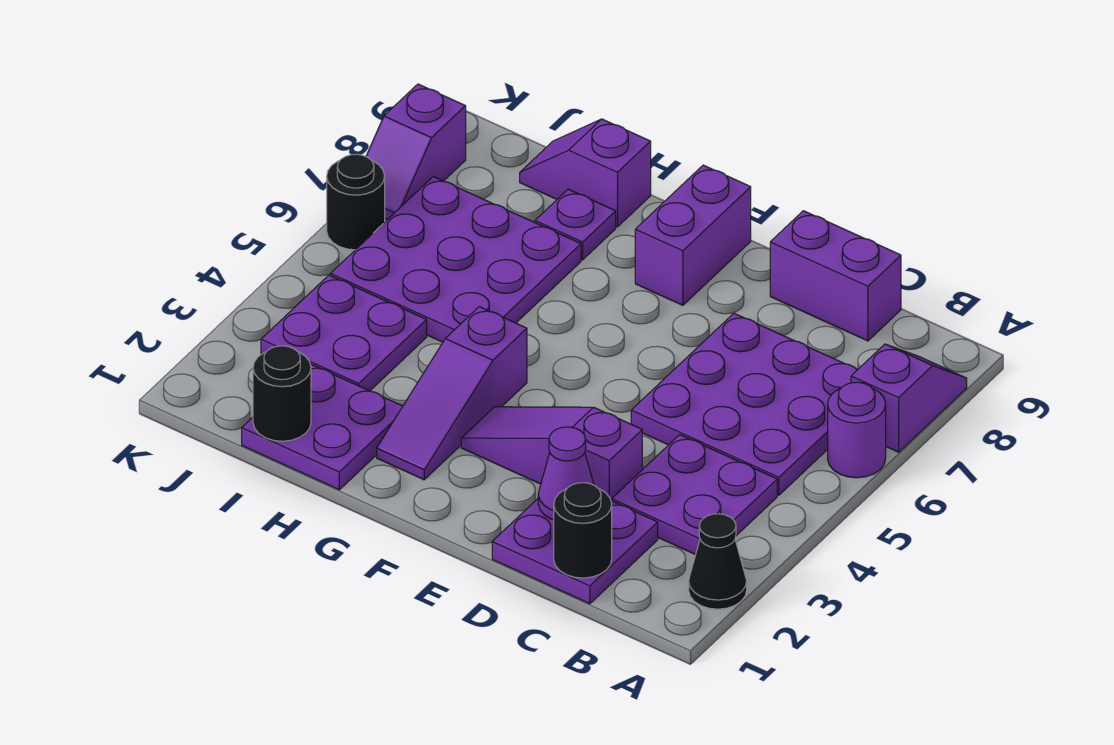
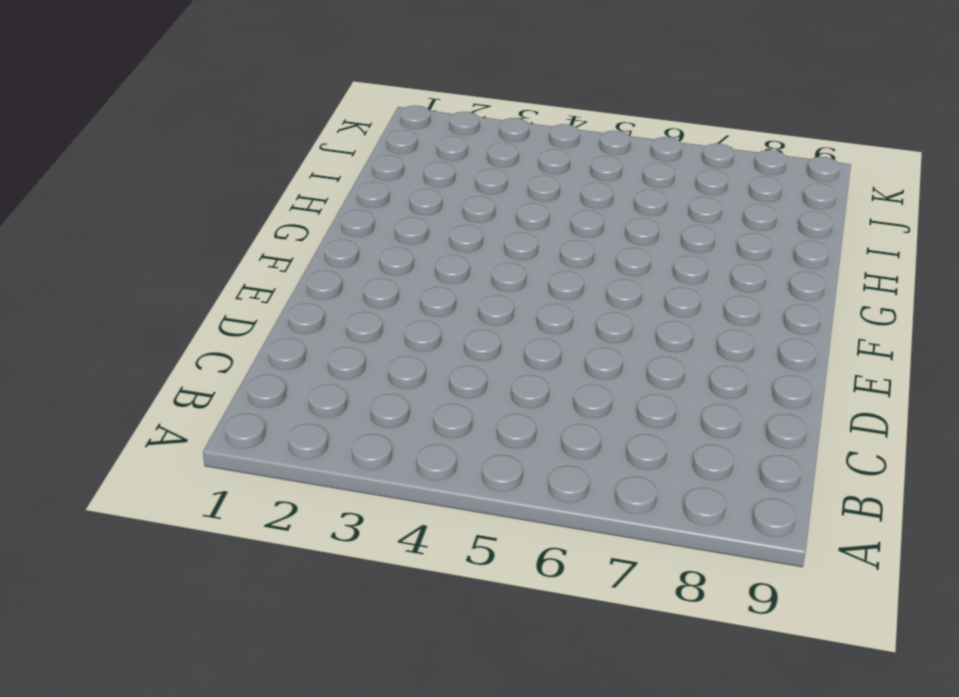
none -> black 1x1 cone [689,514,747,609]
none -> purple 1x1 round brick [828,382,886,478]
none -> purple 1x2 slope [851,344,967,452]

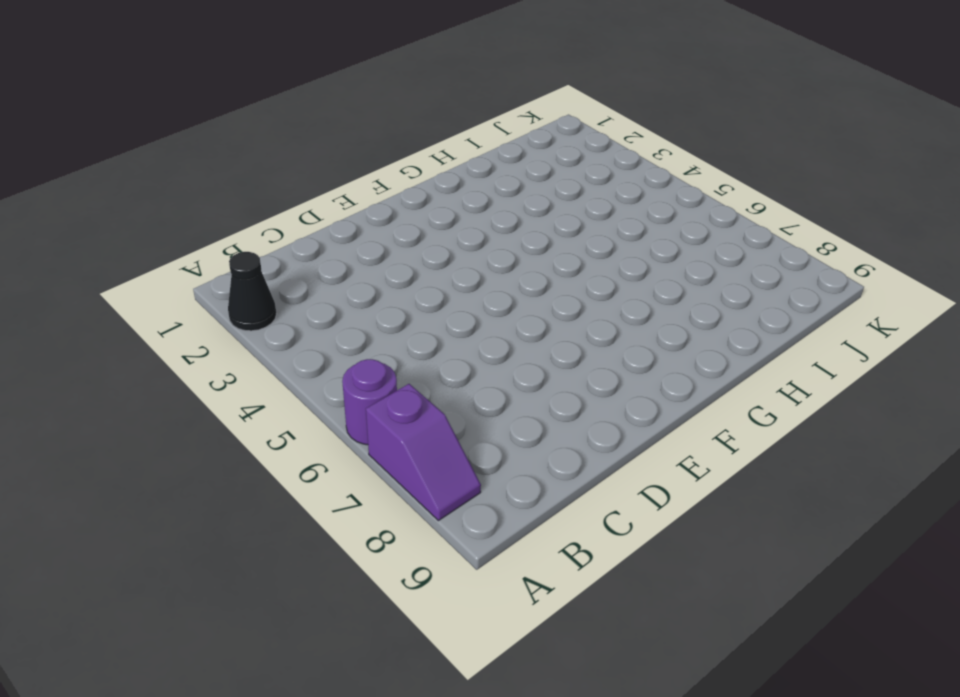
none -> purple 2x2 plate [612,435,777,555]
none -> purple 3x3 plate [631,313,857,495]
none -> purple 2x2 plate [492,499,658,604]

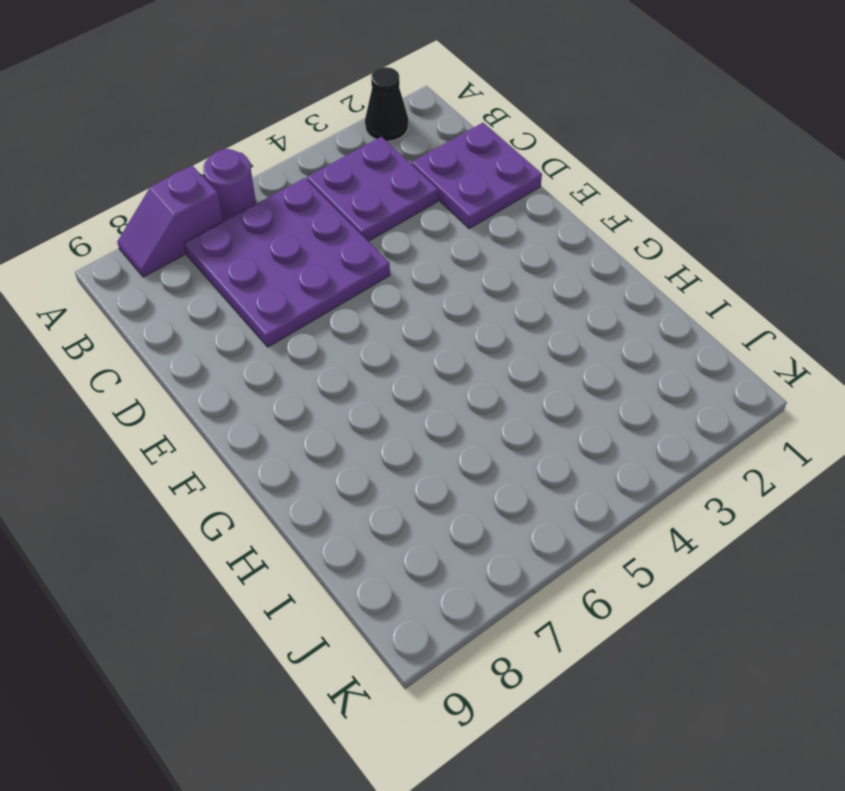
none -> purple 1x2 brick [770,211,901,341]
none -> purple 1x3 slope [461,407,642,501]
none -> purple 1x2 brick [635,165,751,305]

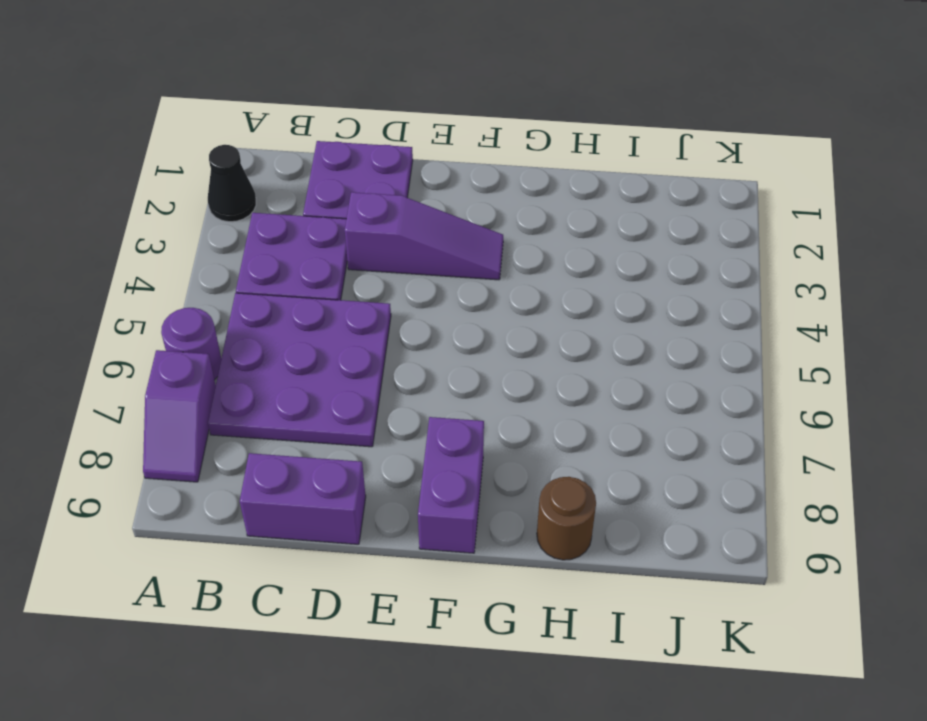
brown 1x1 round brick [537,477,596,560] -> purple 1x2 slope [520,119,651,227]
none -> purple 1x3 slope [377,307,527,480]
none -> purple 2x2 plate [242,364,403,490]
none -> purple 3x3 plate [331,177,581,342]

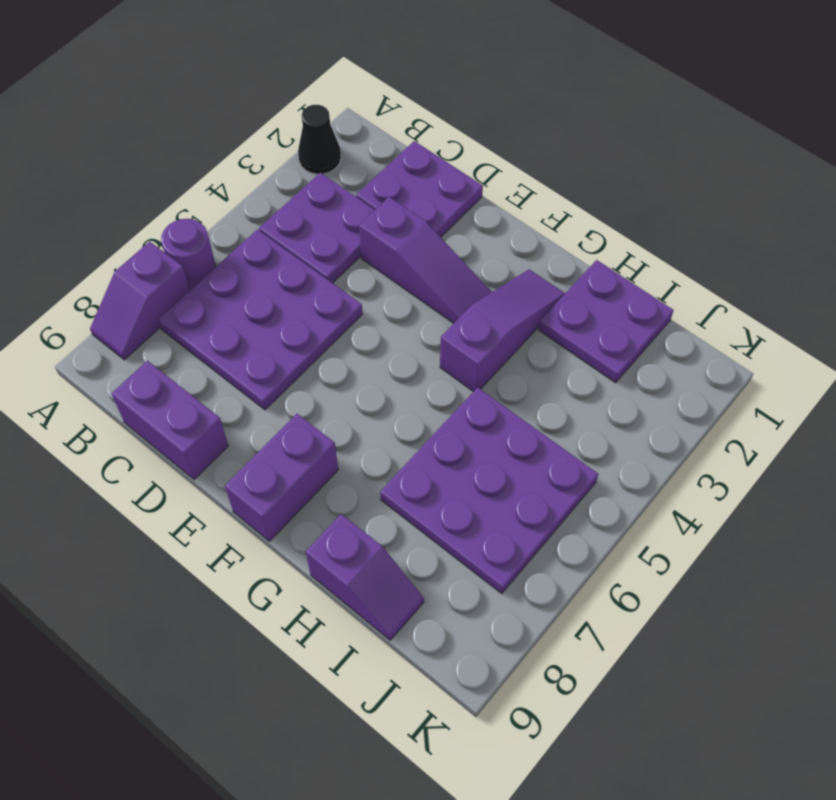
none -> purple 1x1 plate [535,189,616,260]
none -> purple 2x2 plate [261,275,427,391]
none -> black 1x1 round brick [327,154,385,250]

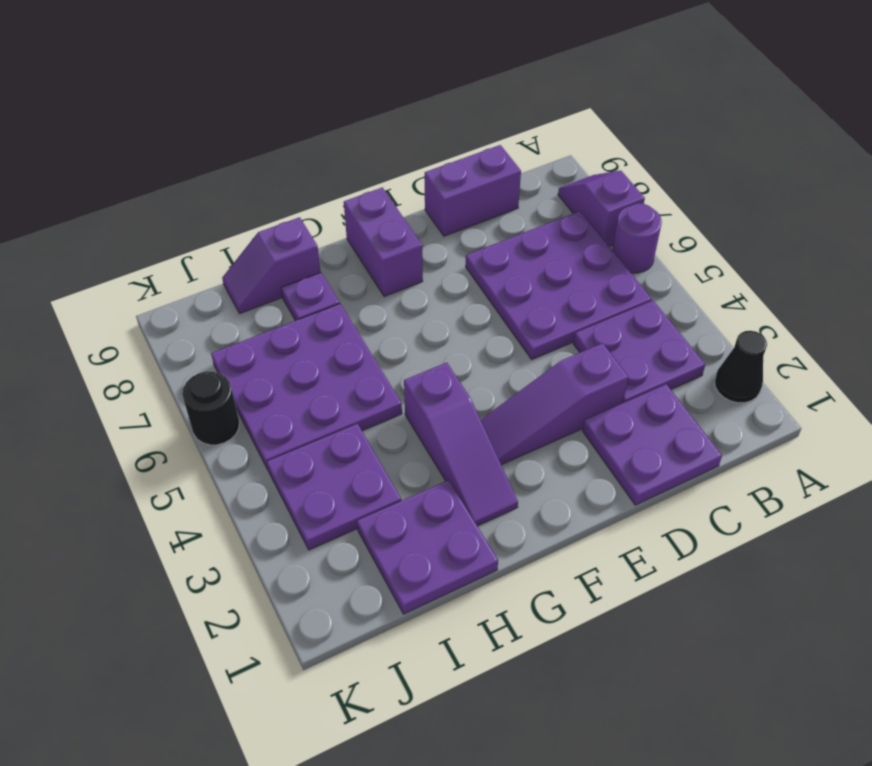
none -> purple 1x2 slope [366,84,466,220]
none -> black 1x1 round brick [554,483,612,578]
none -> purple 1x1 cone [538,427,594,520]

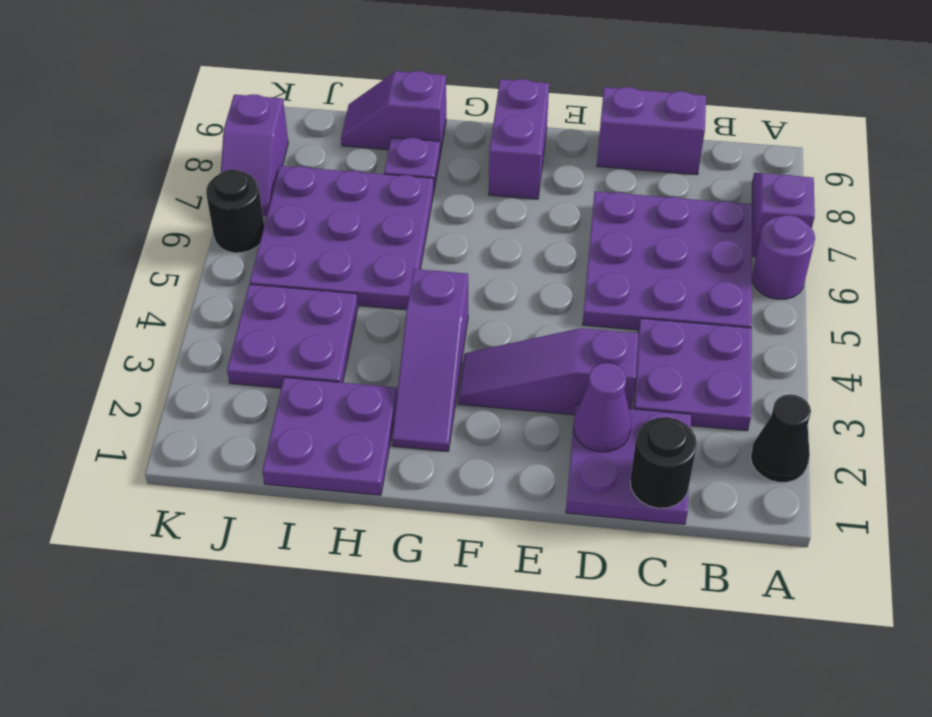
none -> black 1x1 round brick [253,346,311,441]

